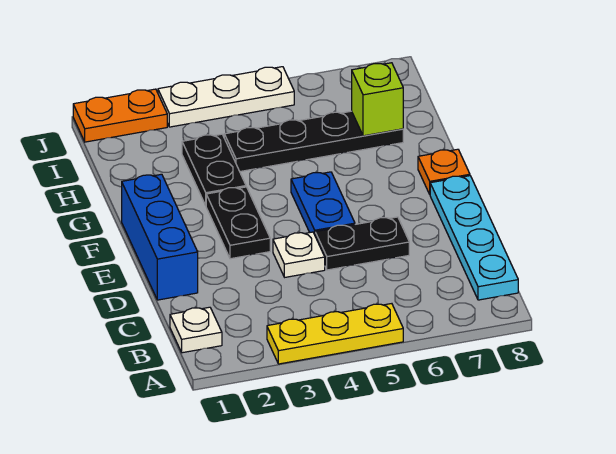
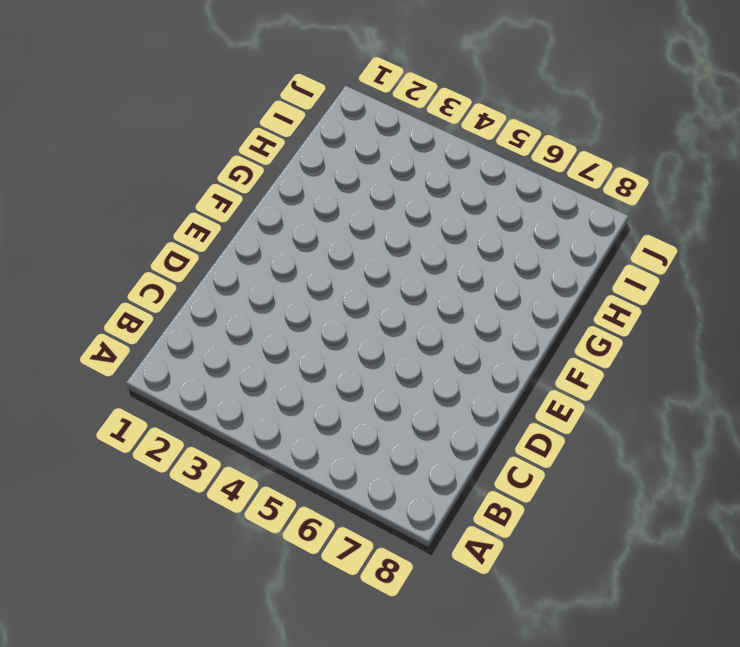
none -> yellow 1x3 plate [267,304,403,364]
none -> white 1x1 plate [170,307,222,353]
none -> cyan 1x4 plate [430,176,518,300]

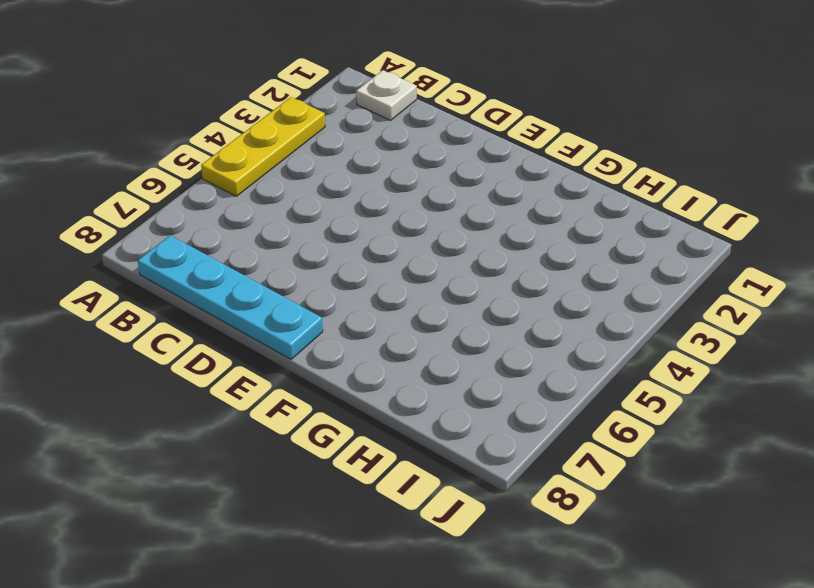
none -> blue 1x3 brick [122,174,198,300]
none -> white 1x1 plate [273,232,325,277]
none -> black 1x2 plate [315,217,409,270]

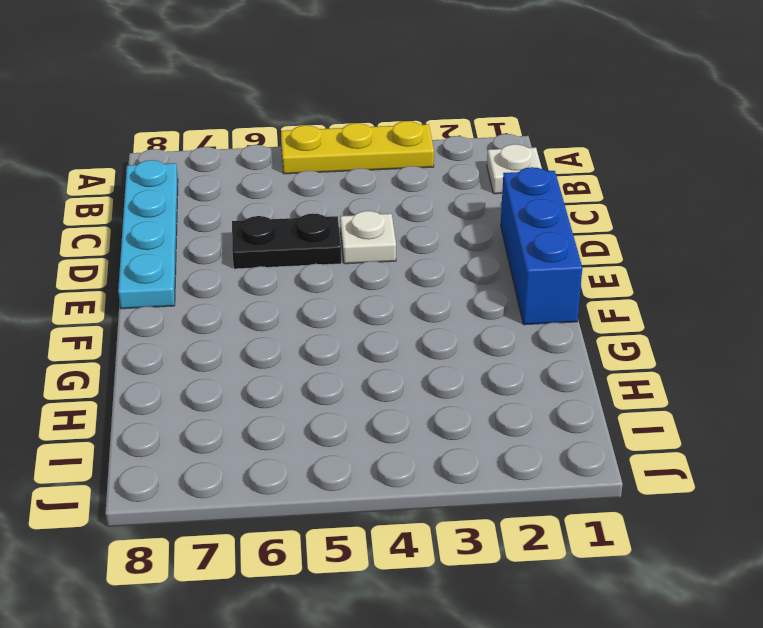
none -> black 1x2 plate [206,187,270,259]
none -> blue 1x2 plate [291,172,355,234]
none -> orange 1x1 plate [418,149,470,194]

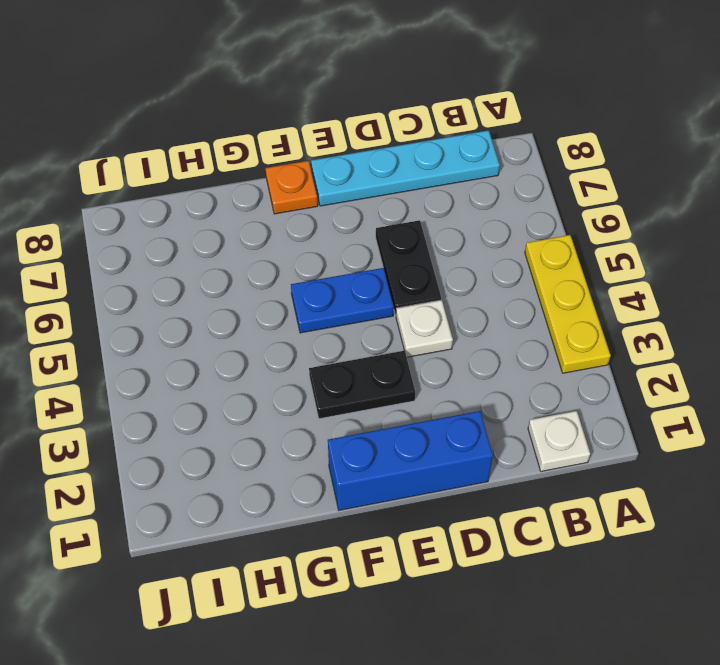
none -> black 1x2 plate [182,134,246,205]
none -> black 1x4 plate [224,111,403,171]
none -> orange 1x2 plate [73,89,167,142]

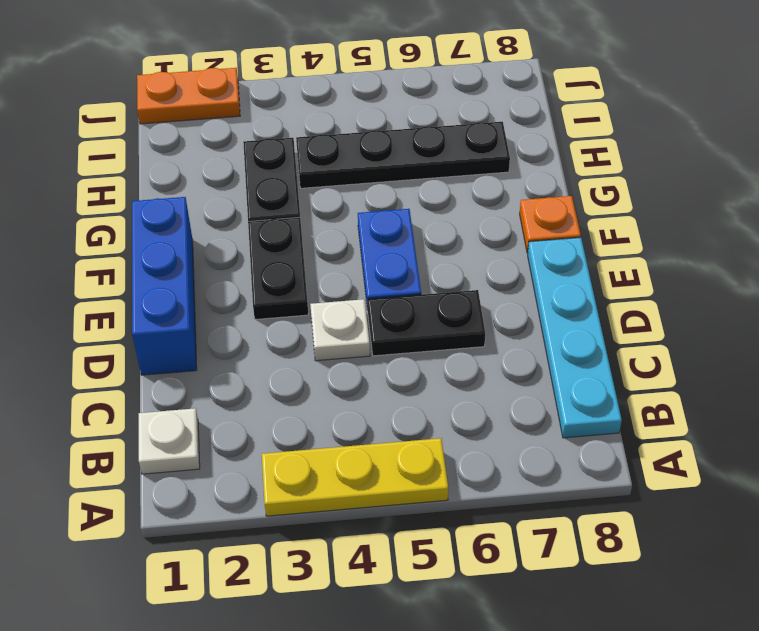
none -> white 1x3 plate [158,67,294,127]
none -> lime 1x1 brick [352,63,403,136]

